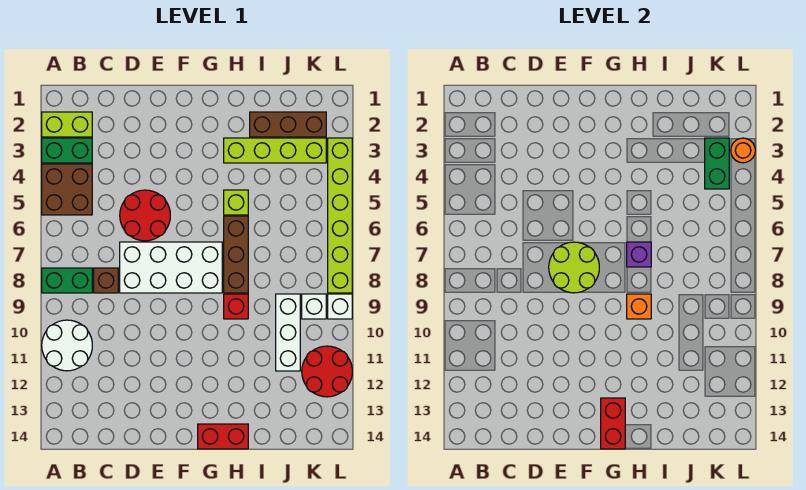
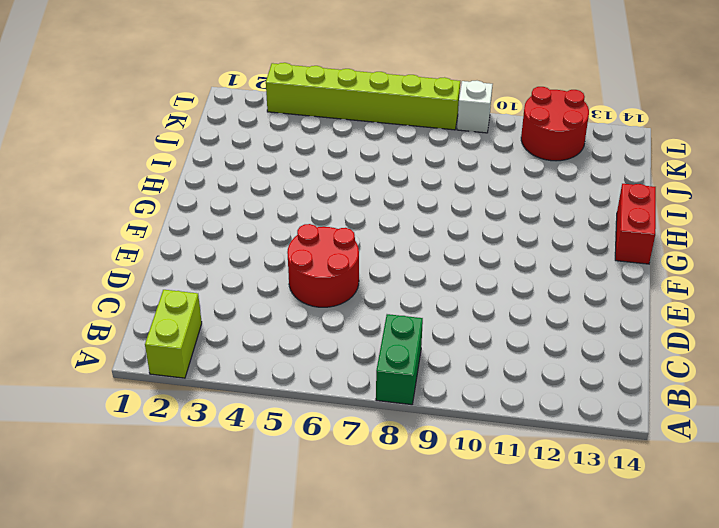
none -> green 1x2 brick [42,138,92,163]
none -> brown 2x2 brick [42,164,92,215]
none -> white 2x2 round brick [42,320,92,371]

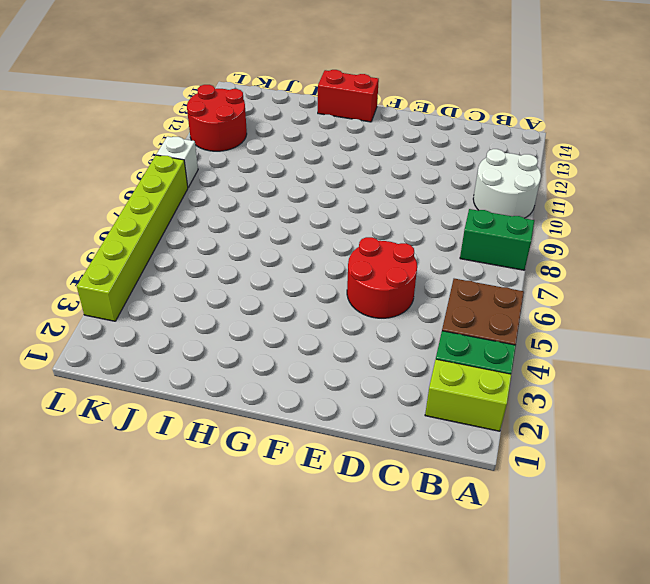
none -> brown 1x1 brick [94,268,118,293]
none -> white 2x4 brick [120,242,222,293]
none -> lime 1x4 brick [224,138,326,163]

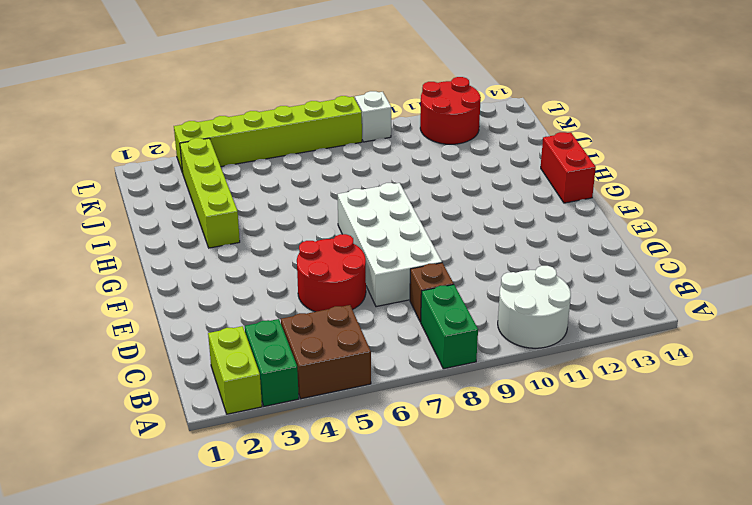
none -> lime 1x1 brick [224,190,248,215]
none -> brown 1x3 brick [224,216,248,293]
none -> red 1x1 brick [224,294,248,319]

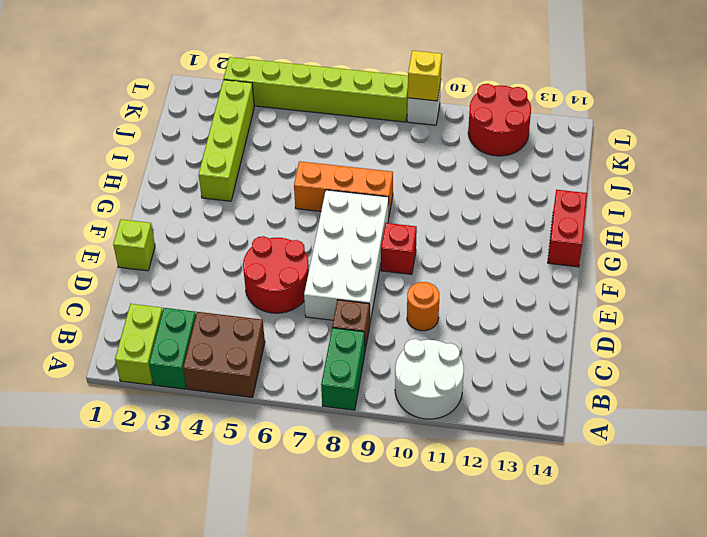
orange 1x1 round brick [407,282,439,331] -> orange 1x1 round brick moved to [731,138,755,163]
lime 1x1 brick [113,219,155,271] -> lime 1x1 brick moved to [224,190,248,215]
red 1x1 brick [381,223,417,274] -> red 1x1 brick moved to [224,294,248,319]
orange 1x3 brick [294,161,393,219] -> brown 1x3 brick [224,216,248,293]
yellow 1x1 brick [408,51,442,101] -> none
none -> brown 1x3 brick [250,112,326,137]
none -> white 1x3 brick [276,294,300,371]
none -> white 1x1 brick [302,294,326,319]

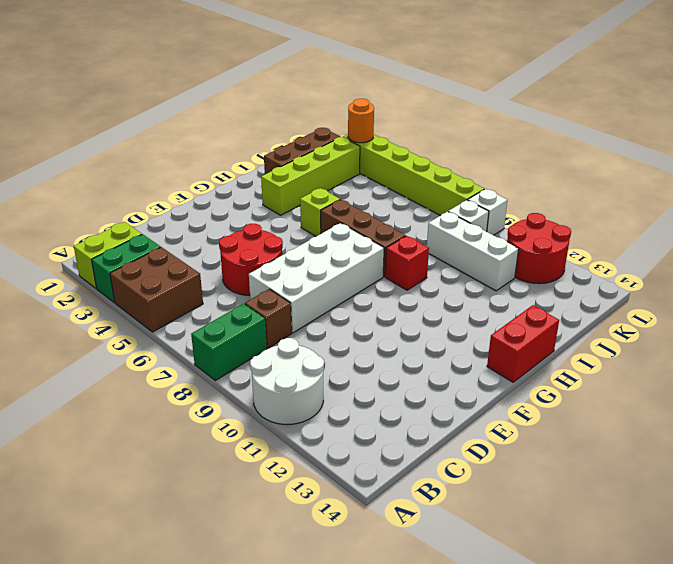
none -> lime 2x2 round brick [549,242,599,293]
none -> red 1x2 brick [601,398,625,449]
none -> purple 1x1 brick [627,242,651,267]

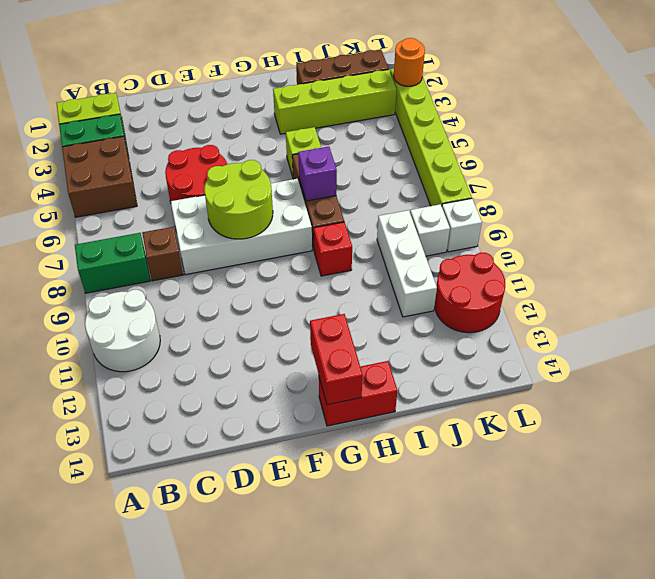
none -> orange 1x1 brick [627,294,651,319]
none -> green 1x2 brick [705,138,729,189]

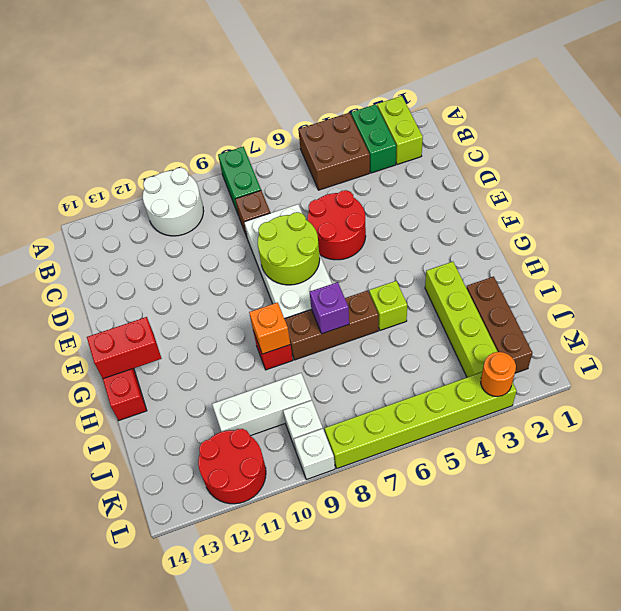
none -> green 1x2 brick [705,138,729,189]

